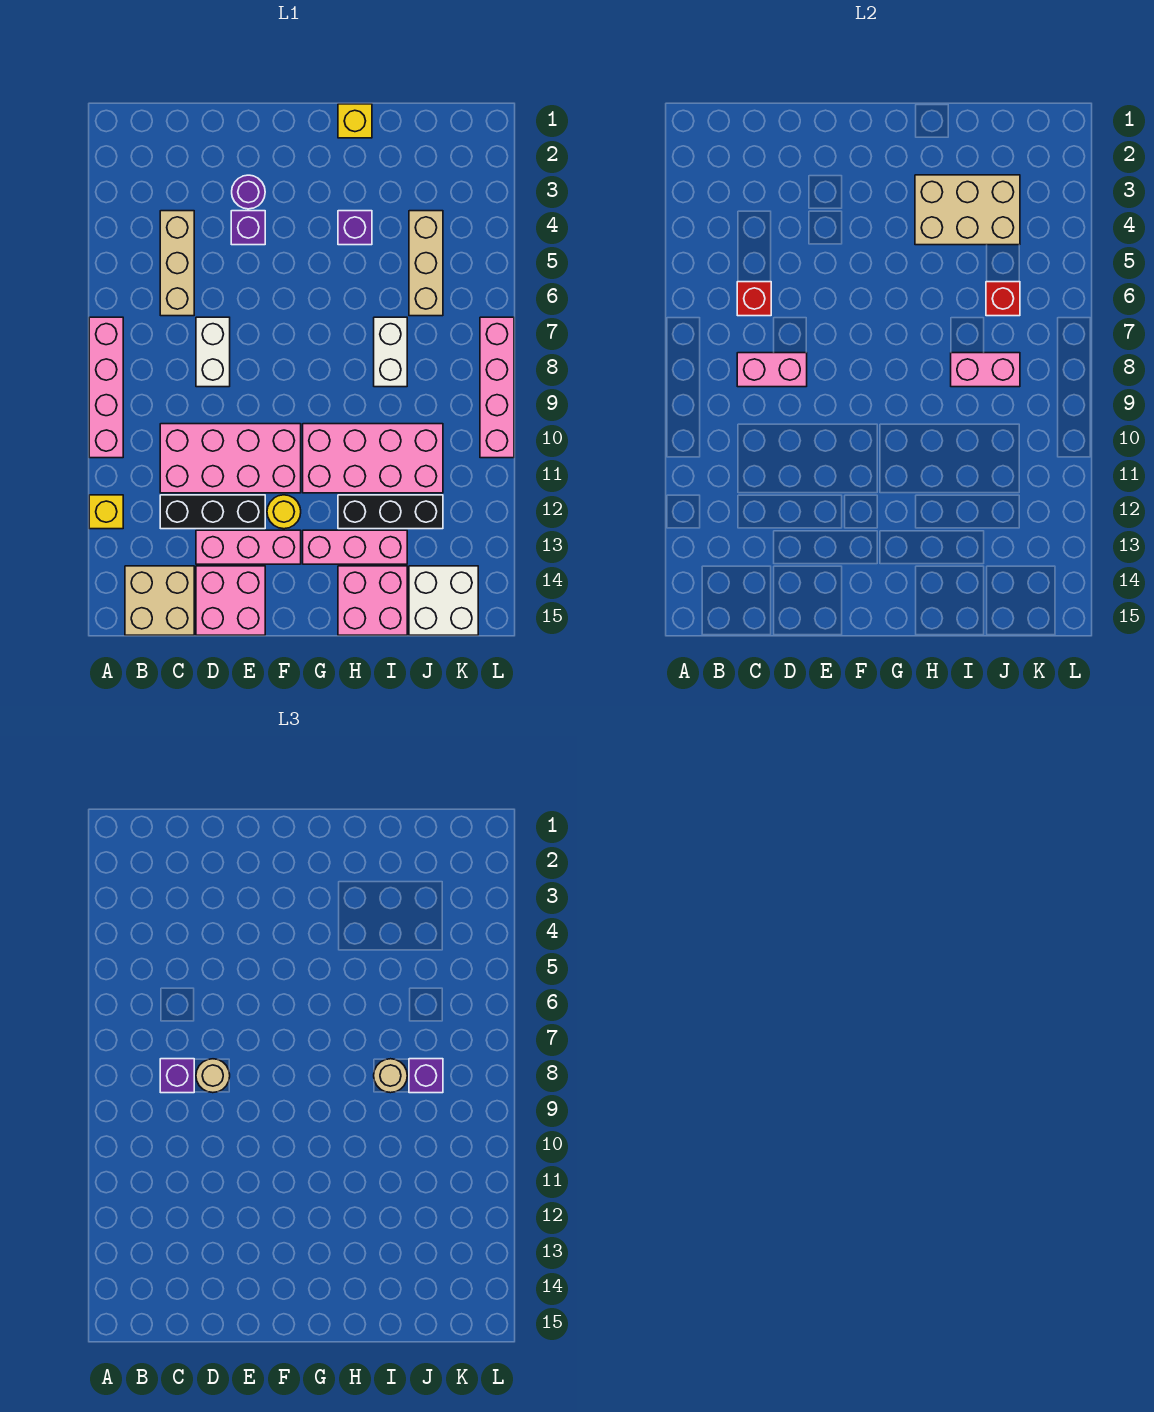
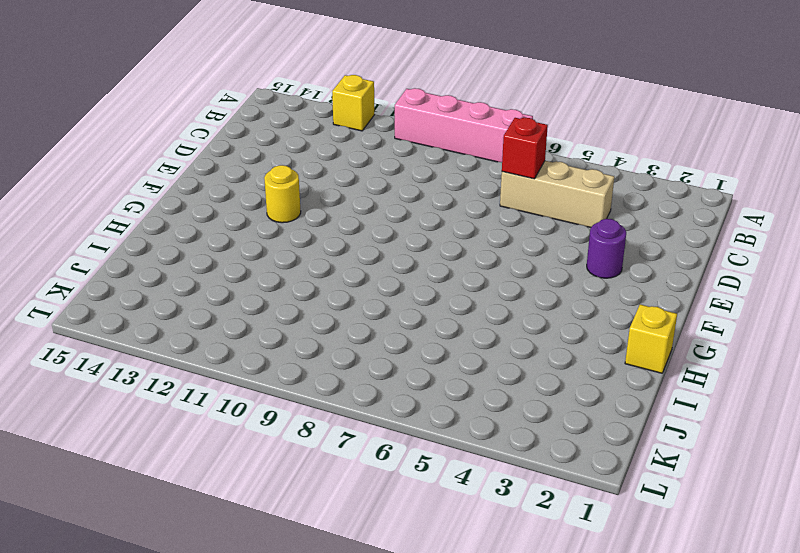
none -> tan 2x2 brick [125,566,194,635]
none -> pink 2x4 brick [160,424,301,493]
none -> black 1x3 brick [160,495,265,529]
none -> white 1x2 brick [196,317,230,387]

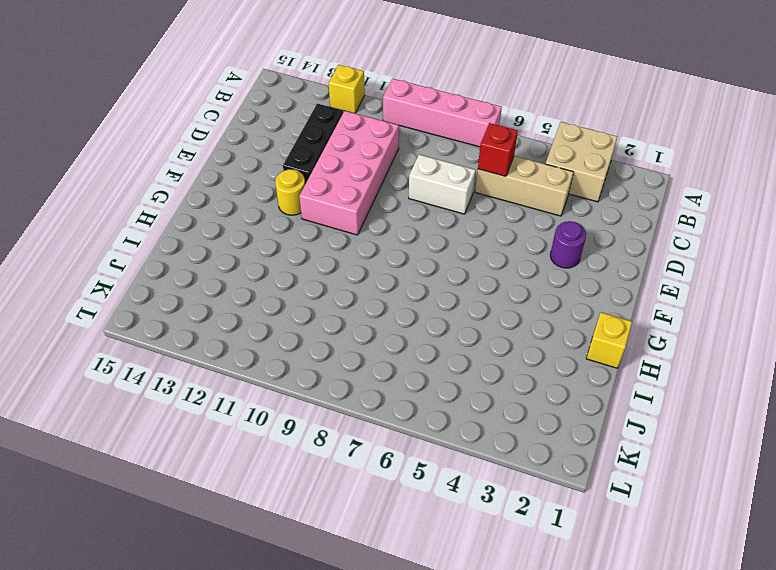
tan 2x2 brick [545,122,618,202] -> tan 2x2 brick moved to [125,566,194,635]
none -> pink 1x3 brick [196,530,301,564]
none -> pink 2x2 brick [196,566,265,635]
none -> purple 1x1 brick [231,211,265,245]
none -> pink 2x4 brick [303,424,443,493]

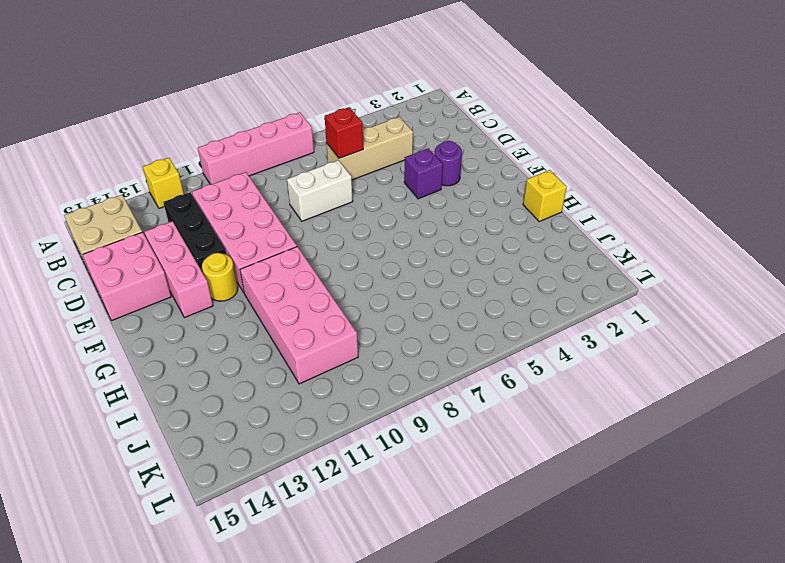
none -> pink 1x3 brick [303,530,407,564]
none -> purple 1x1 brick [338,211,372,245]
none -> black 1x3 brick [338,495,443,529]
none -> pink 2x2 brick [338,566,407,635]

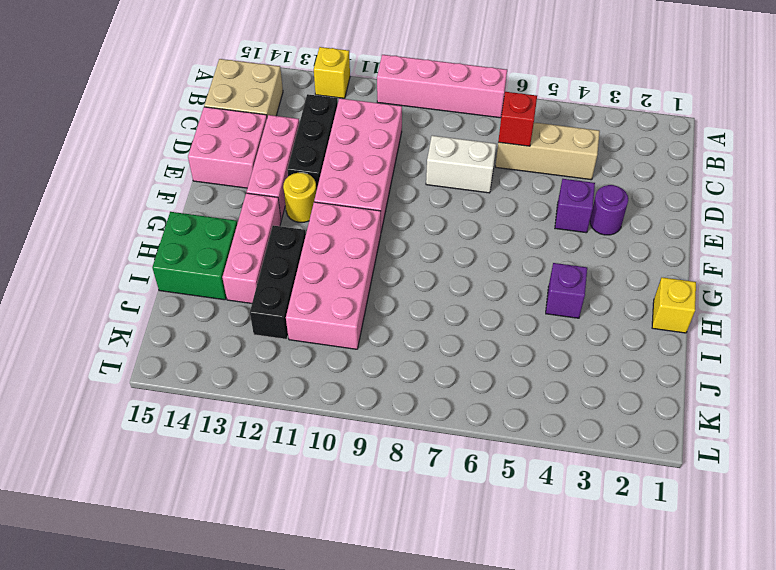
green 2x2 brick [152,212,237,300] -> pink 2x2 brick [338,566,407,635]
none -> white 1x2 brick [374,317,407,387]
none -> tan 1x3 brick [409,211,443,316]
none -> white 2x2 brick [409,566,478,635]
none -> pink 1x4 brick [480,317,514,458]

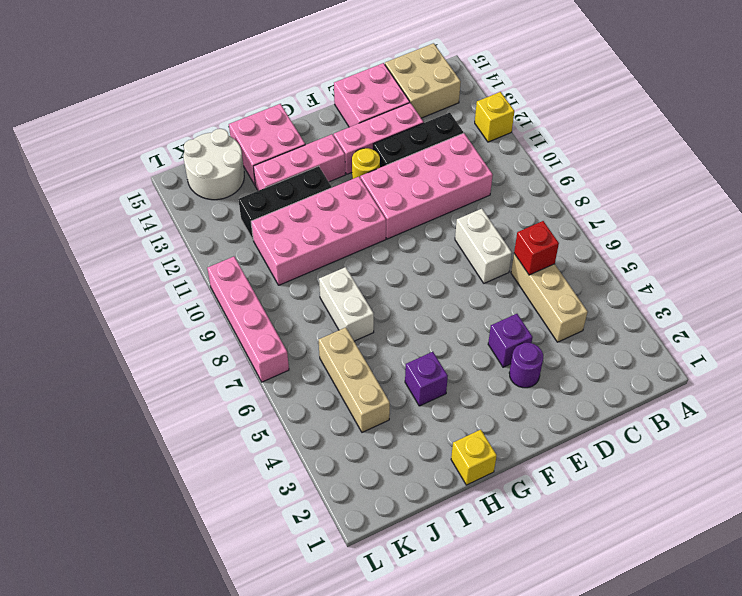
white 2x2 round brick [184,129,244,200] -> white 2x2 brick [409,566,478,635]
none -> pink 1x4 brick [89,317,123,458]
none -> pink 1x2 brick [737,353,807,387]
none -> tan 2x3 brick [915,175,1020,245]
none -> pink 1x2 brick [951,353,1020,387]

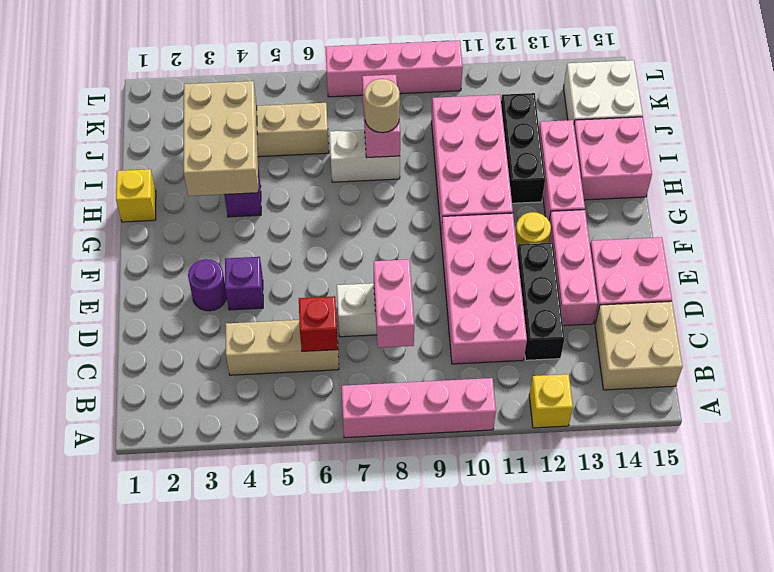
none -> red 1x1 brick [986,282,1020,316]
none -> purple 1x1 brick [160,1059,194,1093]
none -> tan 1x1 round brick [196,1059,230,1093]
none -> purple 1x1 brick [409,1059,443,1093]

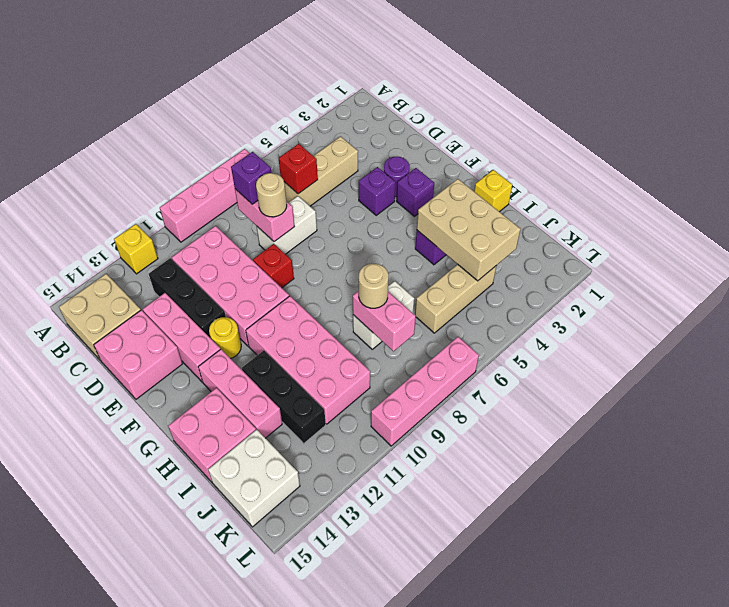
red 1x1 brick [253,244,294,288] -> red 1x1 brick moved to [986,282,1020,316]
purple 1x1 brick [397,168,434,216] -> purple 1x1 brick moved to [409,1059,443,1093]

